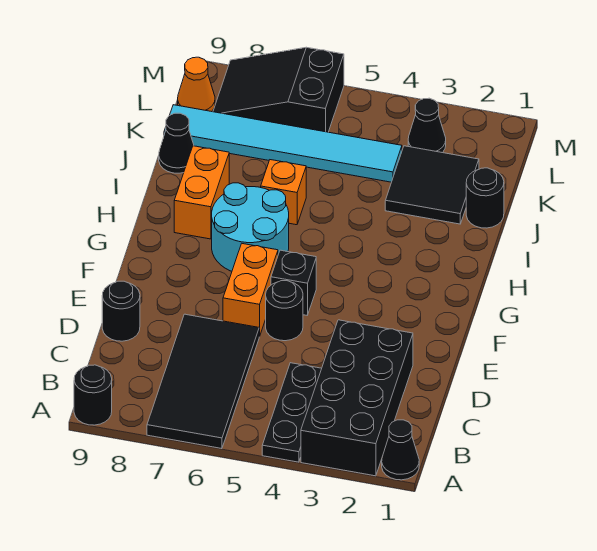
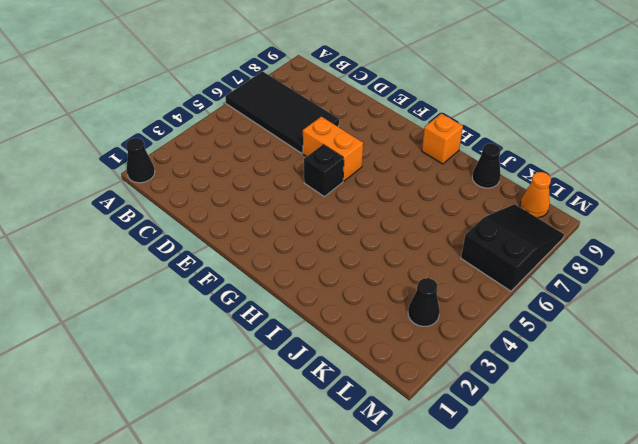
orange 1x1 brick [422,114,463,164] -> orange 1x1 brick moved to [261,160,306,225]
none -> black 2x4 brick [301,320,413,476]
none -> black 1x3 plate [262,363,322,462]
none -> black 1x1 round brick [74,365,112,425]

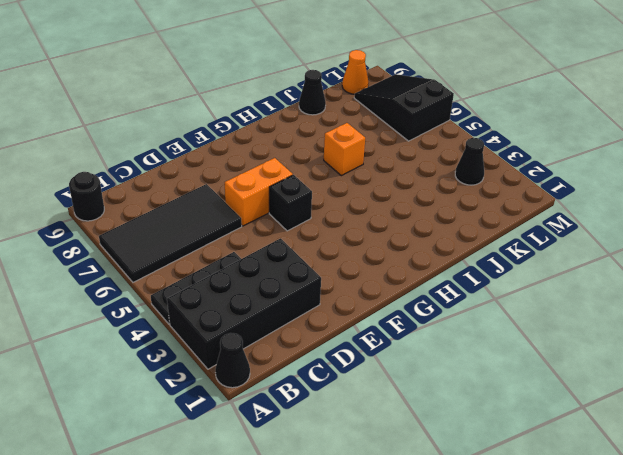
none -> black 1x1 round brick [102,281,140,341]
none -> black 1x1 round brick [266,281,303,341]
none -> cyan 2x2 round brick [212,183,289,271]

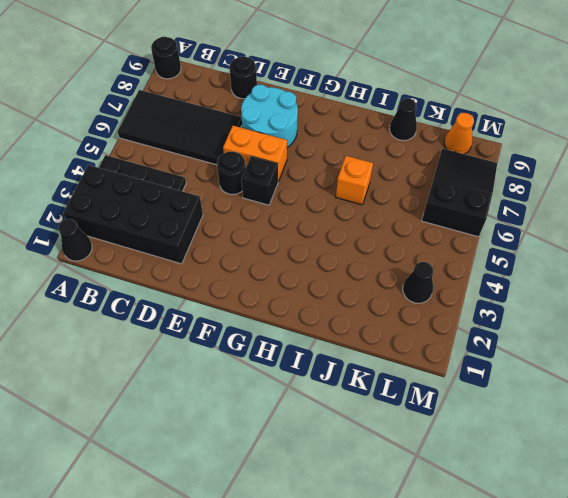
cyan 2x2 round brick [241,85,298,147] -> cyan 2x2 round brick moved to [212,183,289,271]
none -> orange 1x2 brick [174,146,229,239]
none -> black 1x1 round brick [466,168,504,228]
none -> black 2x2 tile [385,146,479,224]

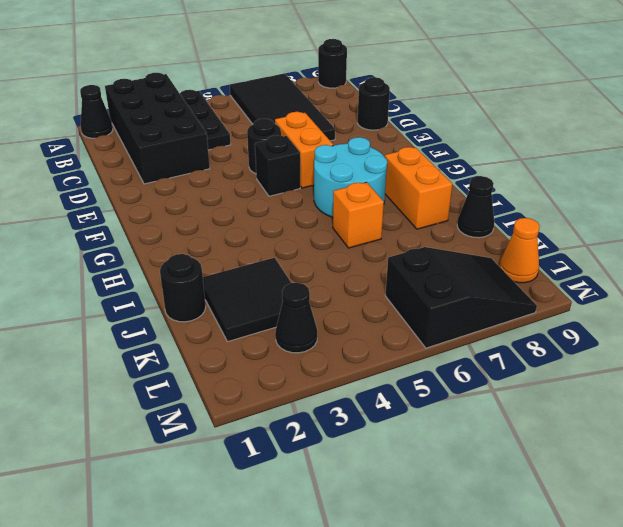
none -> cyan 1x6 tile [164,105,402,182]

